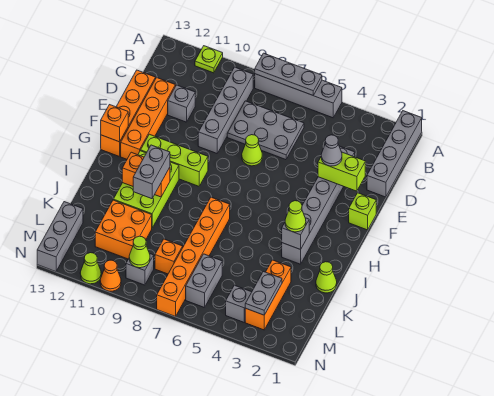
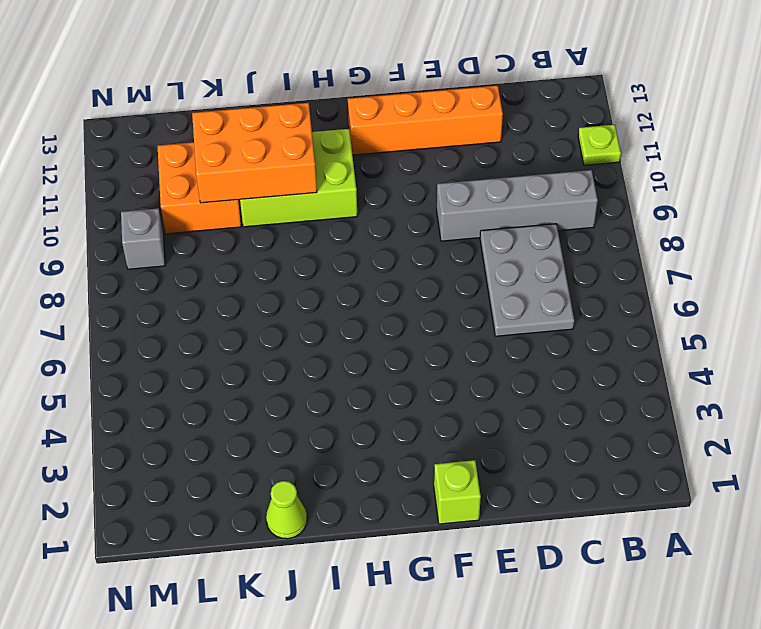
orange 2x3 brick [192,103,317,203] -> orange 1x2 brick [122,152,170,197]
none -> grey 1x4 brick [367,111,422,197]
none -> grey 1x4 brick [255,74,342,118]
none -> grey 1x6 brick [282,146,355,264]
none -> grey 1x1 brick [168,85,195,122]

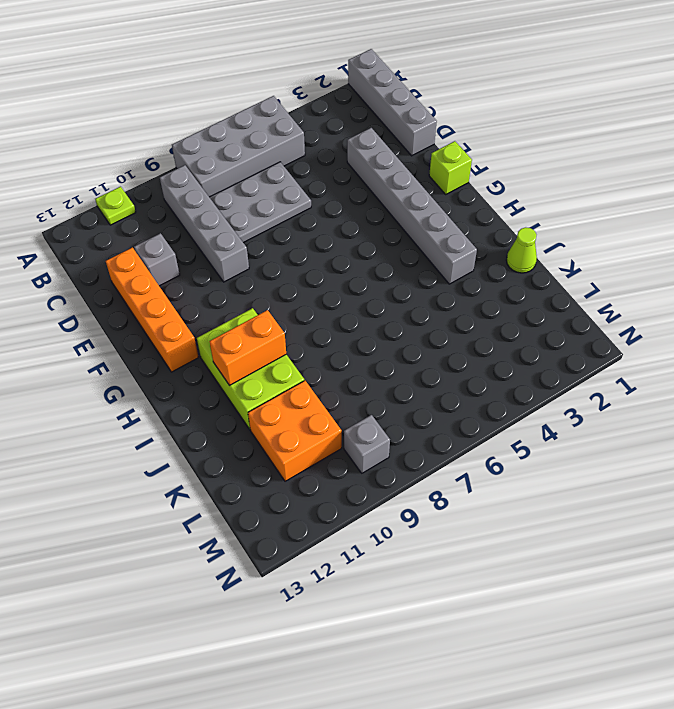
grey 2x4 brick [172,96,305,197] -> grey 1x4 brick [255,74,342,118]
none -> orange 1x4 brick [101,70,155,157]
none -> lime 1x1 cone [242,135,262,166]
none -> lime 1x3 brick [141,134,208,186]
none -> orange 1x6 brick [157,197,230,316]

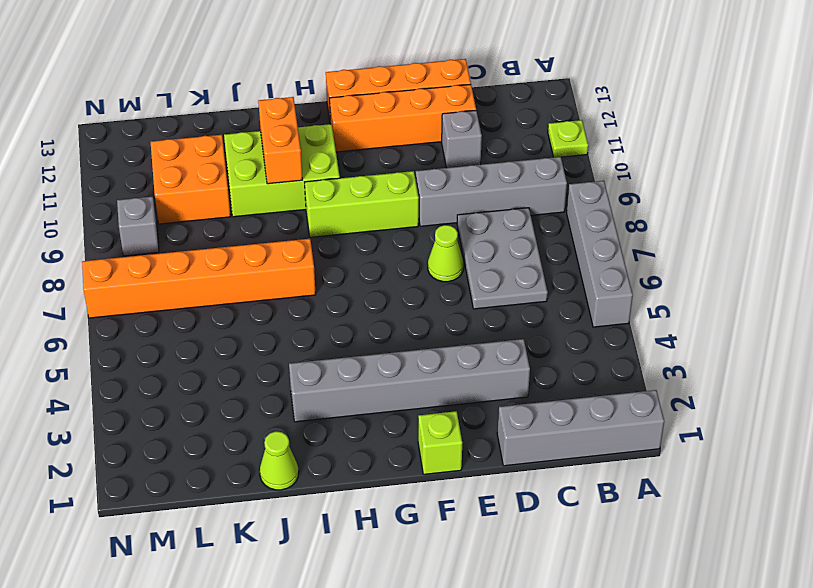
lime 1x3 brick [305,171,419,237] -> lime 1x3 brick turned to [141,134,208,186]
none -> orange 1x3 brick [245,260,291,330]
none -> grey 1x2 brick [186,254,222,308]
none -> orange 1x1 brick [155,239,183,274]
none -> grey 1x3 brick [37,202,83,272]

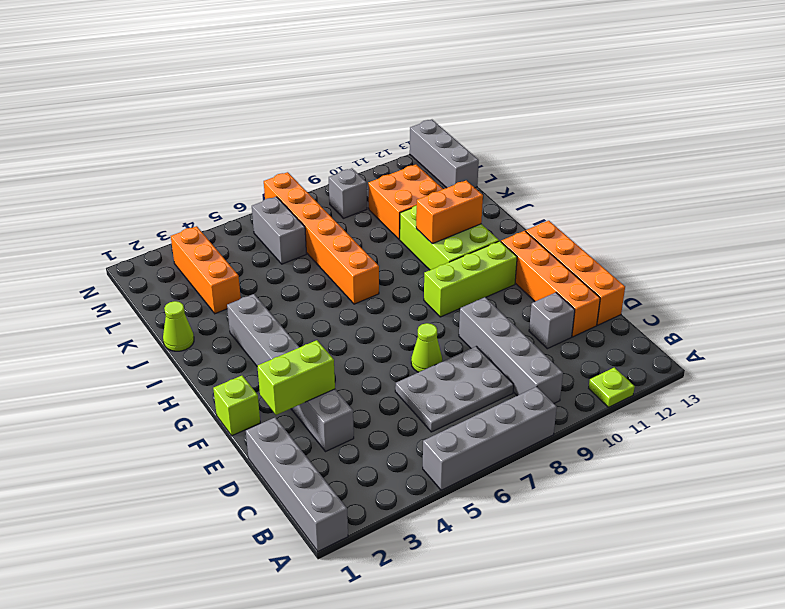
none -> orange 1x1 brick [155,239,183,274]
none -> grey 1x1 brick [226,285,251,322]
none -> orange 1x1 cone [100,260,121,291]
none -> lime 1x1 cone [80,253,101,284]

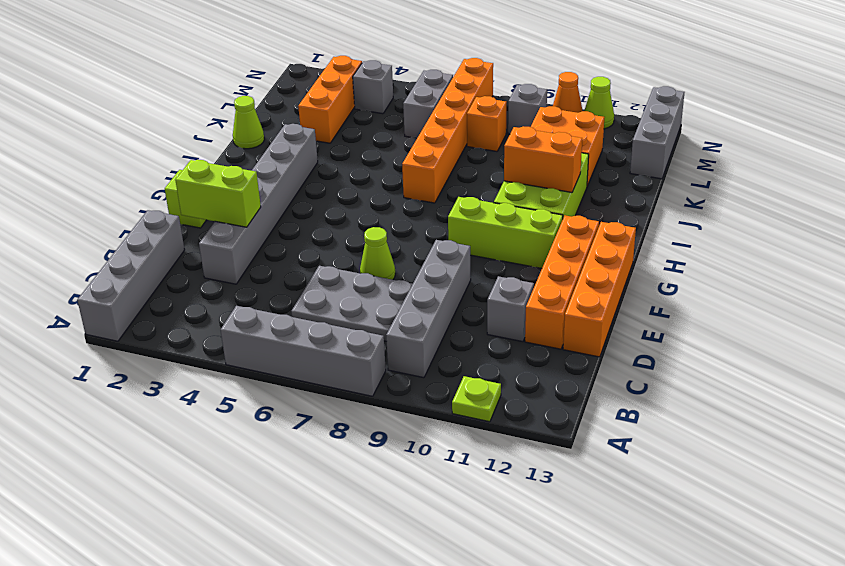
none -> grey 1x3 plate [255,53,322,95]
none -> orange 1x1 brick [101,105,128,142]
none -> grey 1x1 brick [282,218,309,250]
none -> grey 1x2 plate [245,271,282,315]

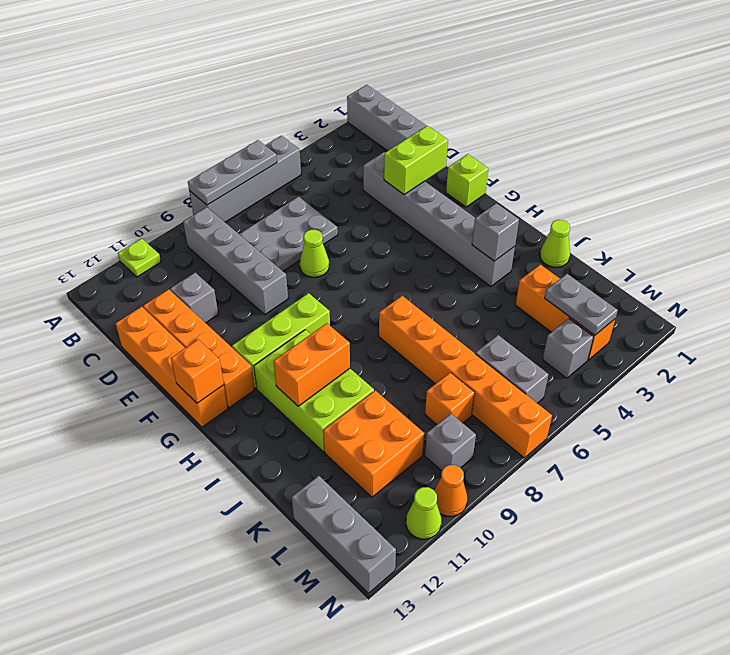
none -> lime 1x1 cone [129,236,150,268]
none -> grey 1x1 cone [321,135,342,166]
none -> lime 1x1 cone [285,201,306,232]
none -> grey 1x2 brick [133,145,170,199]

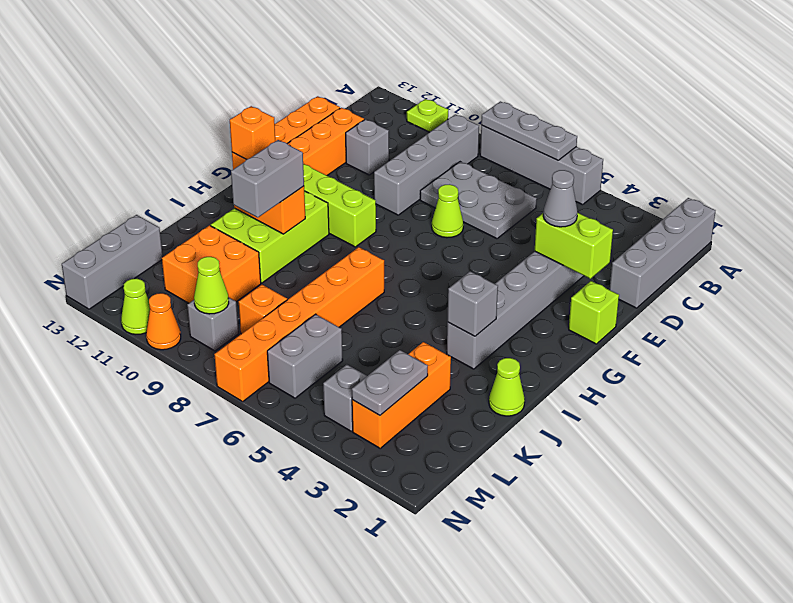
none -> lime 1x1 cone [285,201,306,232]

